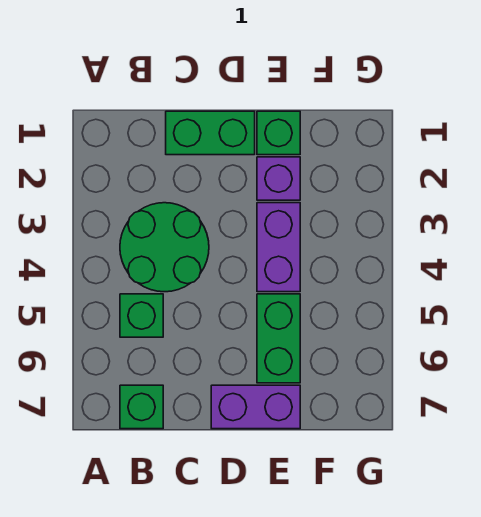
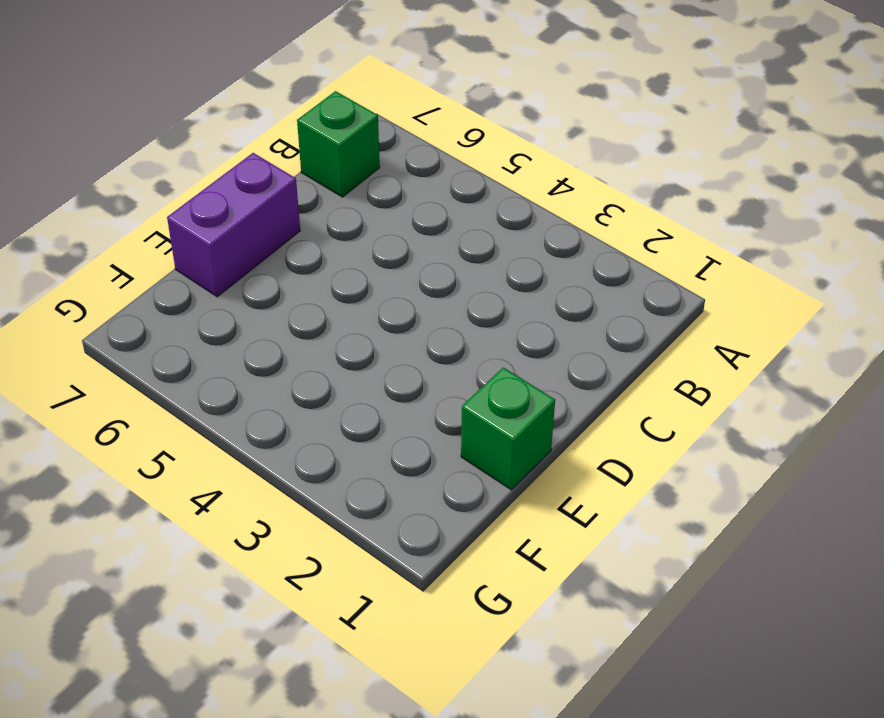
none -> green 2x2 round brick [120,203,209,292]
none -> green 1x1 brick [120,294,163,337]

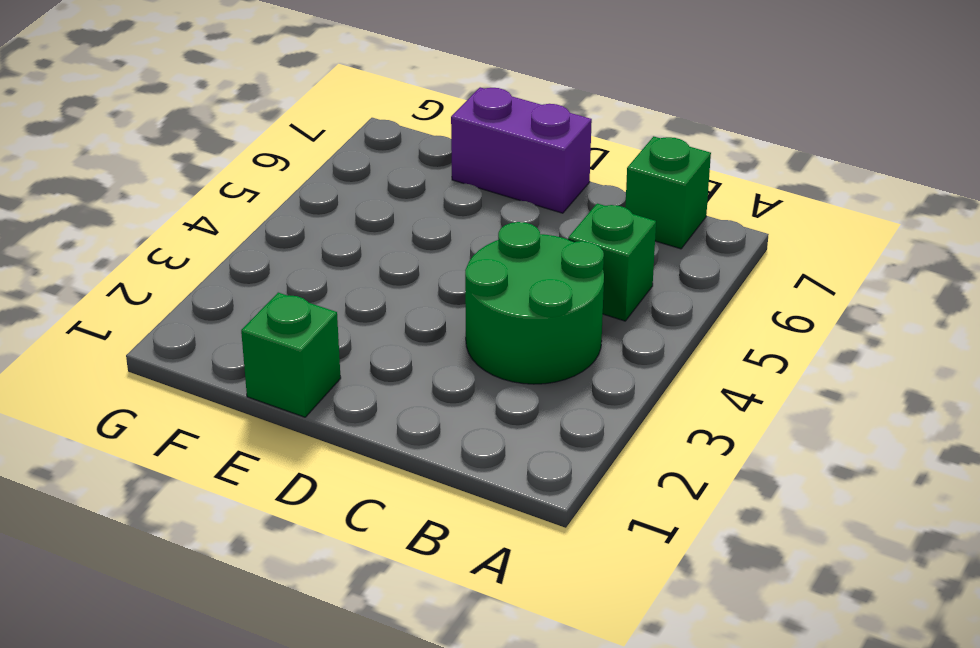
none -> green 1x2 brick [166,111,255,155]
none -> purple 1x1 brick [257,157,300,200]

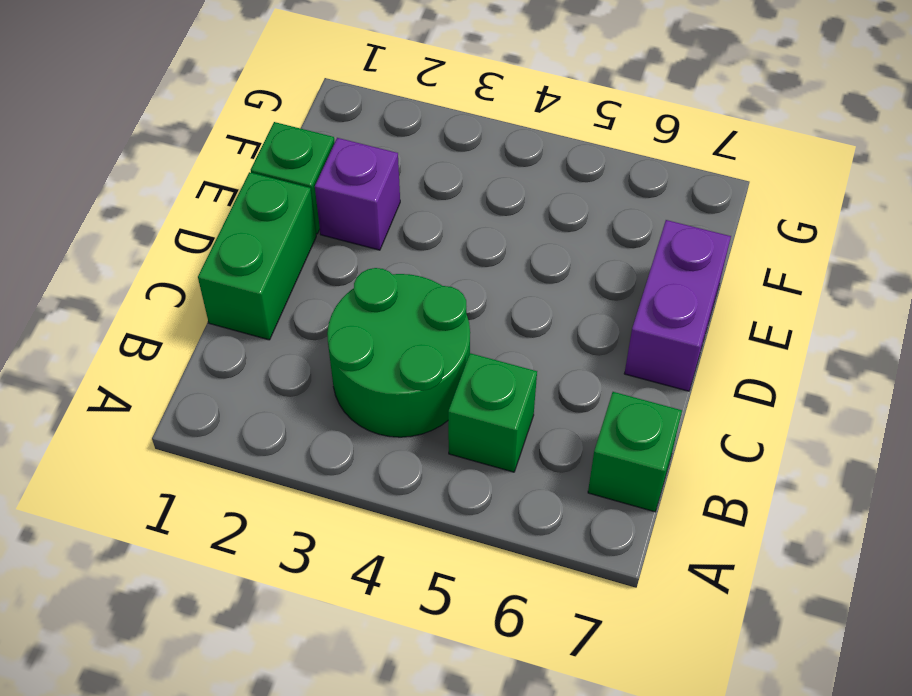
none -> purple 1x2 brick [257,203,300,292]
none -> green 1x2 brick [257,294,300,383]

